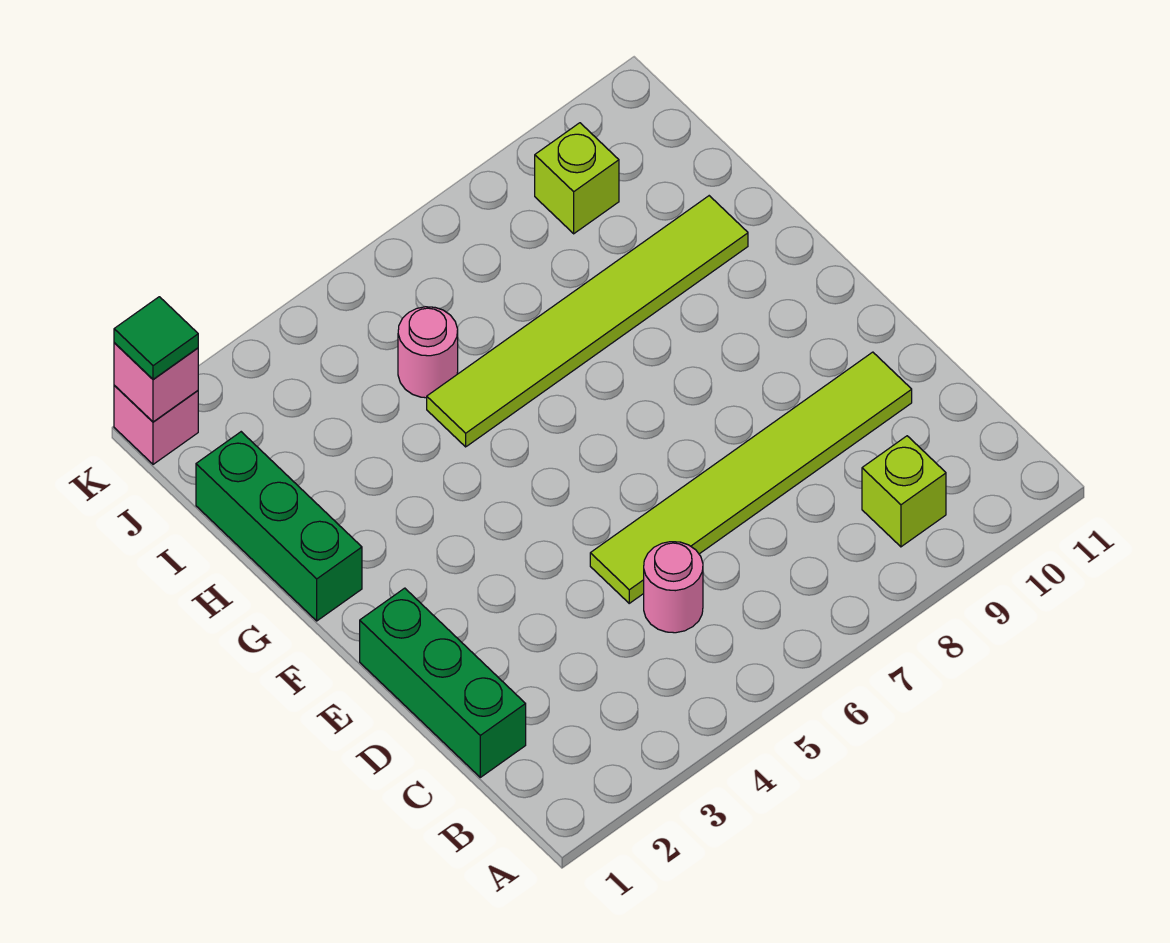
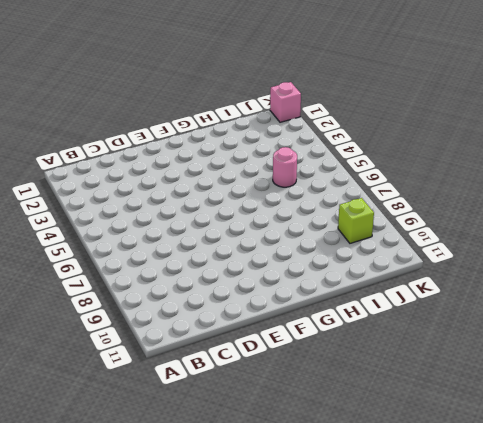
none -> lime 1x1 brick [862,436,946,547]
none -> green 1x3 brick [360,588,526,777]

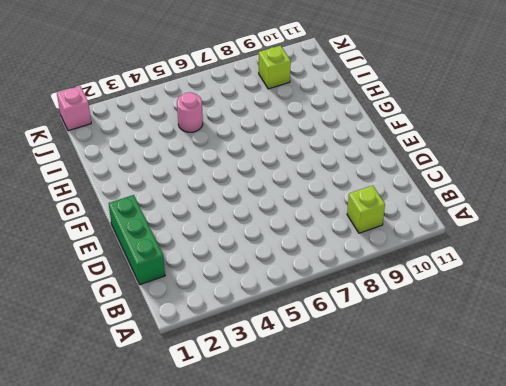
none -> pink 1x1 round brick [644,542,703,633]
none -> lime 1x6 tile [590,352,912,603]

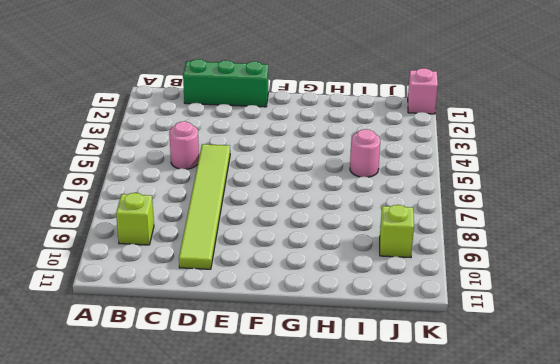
none -> green 1x3 brick [196,432,362,621]
none -> lime 1x6 tile [427,196,748,447]

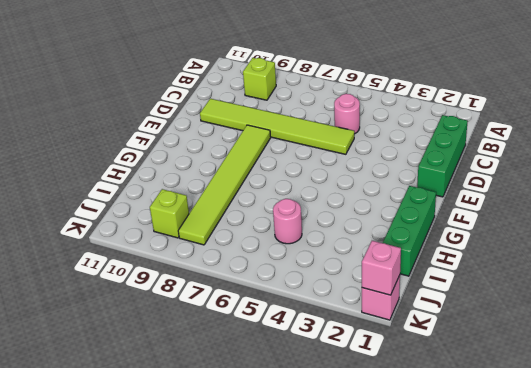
lime 1x6 tile [178,125,271,245] -> lime 1x6 tile turned to [427,196,748,447]
none -> green 1x1 tile [114,297,198,379]

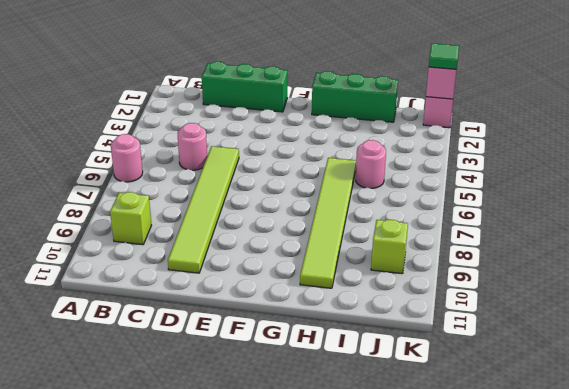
pink 1x1 round brick [111,134,143,182] -> none

